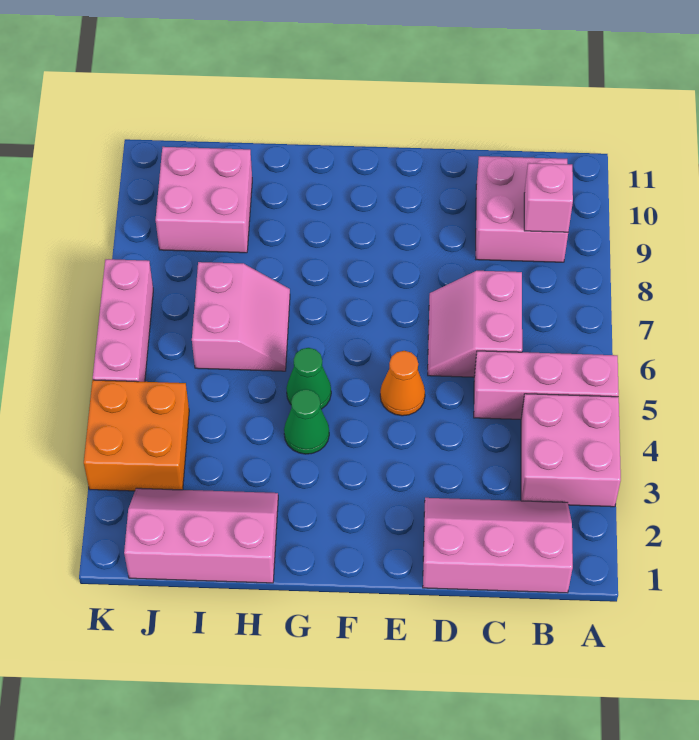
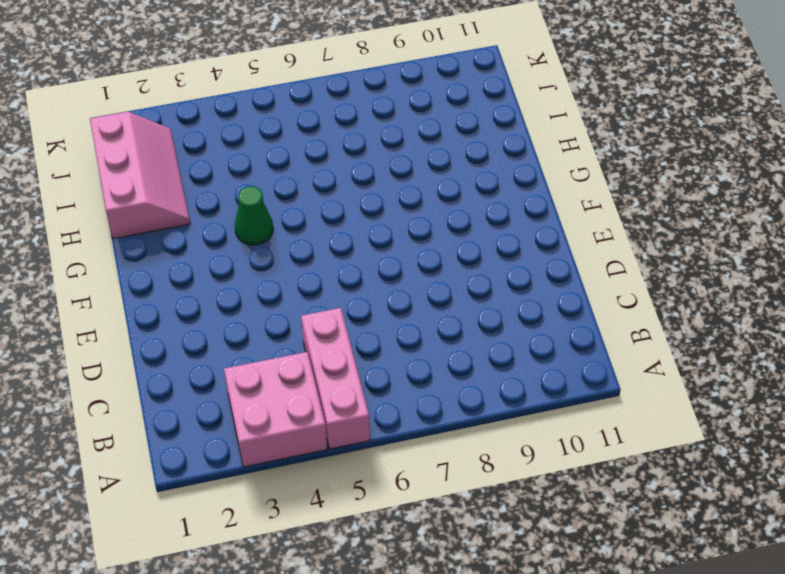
none -> pink 2x3 slope [423,498,573,593]
none -> pink 2x2 brick [476,156,568,262]
none -> pink 2x2 slope [428,271,522,377]

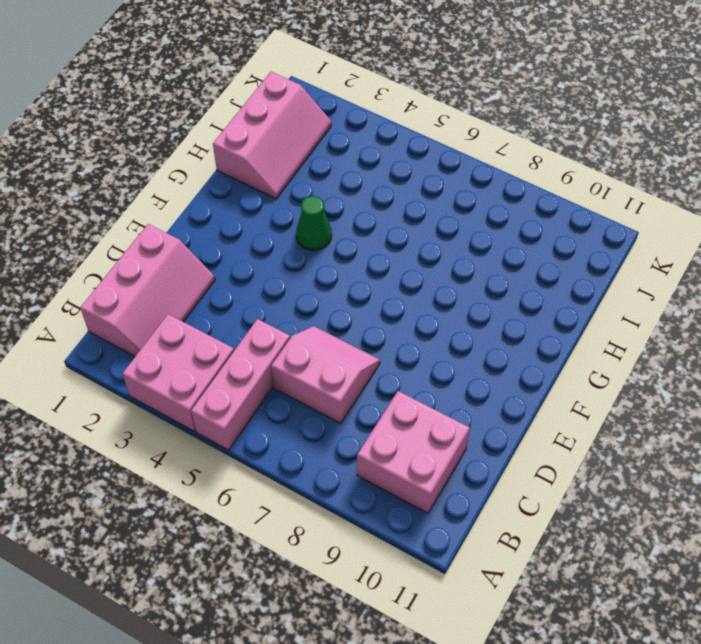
none -> orange 1x1 cone [380,351,425,416]
none -> green 1x1 cone [286,348,331,409]
none -> pink 2x2 slope [192,262,290,371]

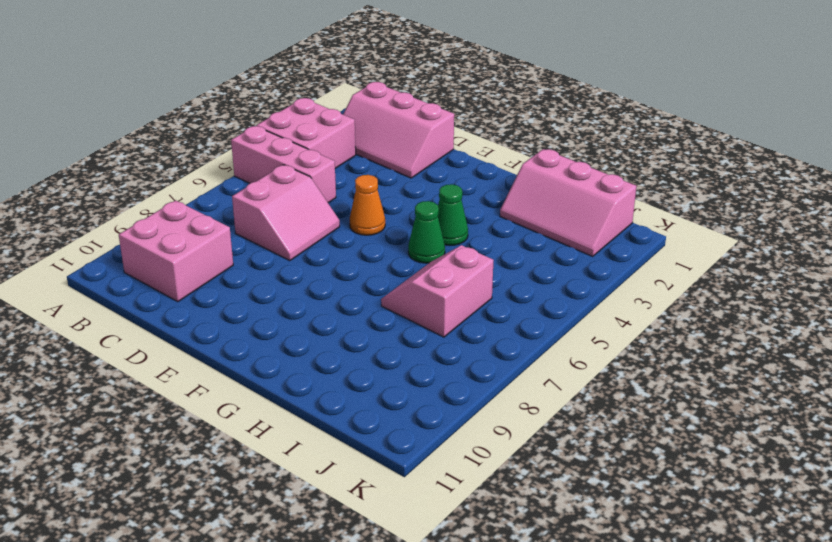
none -> pink 2x2 brick [156,147,252,253]
none -> orange 2x2 brick [84,380,189,491]
none -> pink 1x3 brick [93,259,153,382]

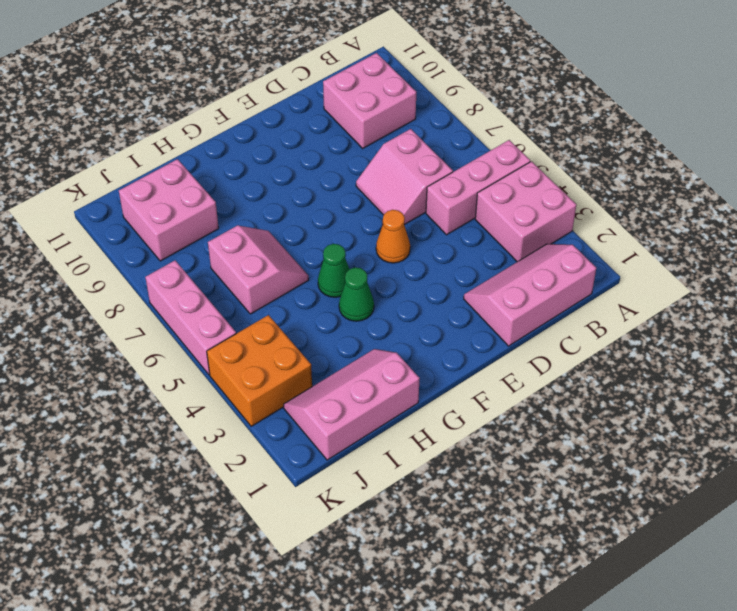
none -> pink 1x1 brick [524,163,573,232]

